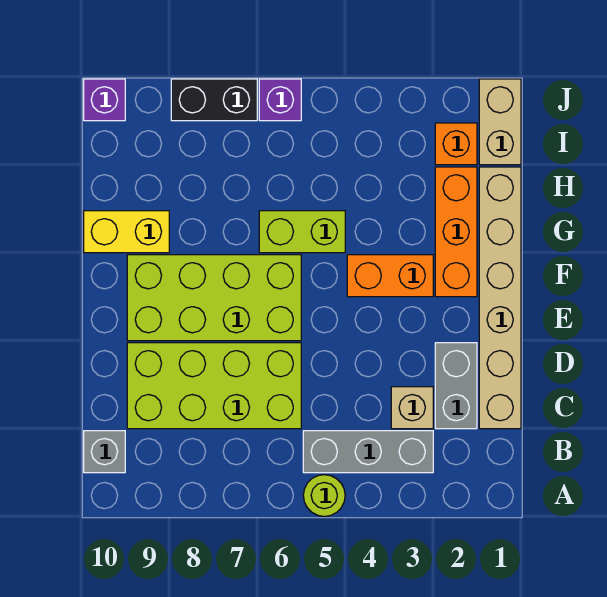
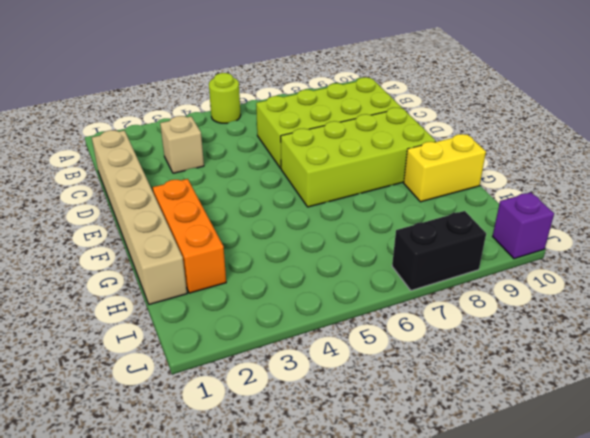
none -> grey 1x3 brick [303,431,433,473]
none -> grey 1x1 brick [84,431,125,473]
none -> grey 1x2 brick [435,343,477,429]

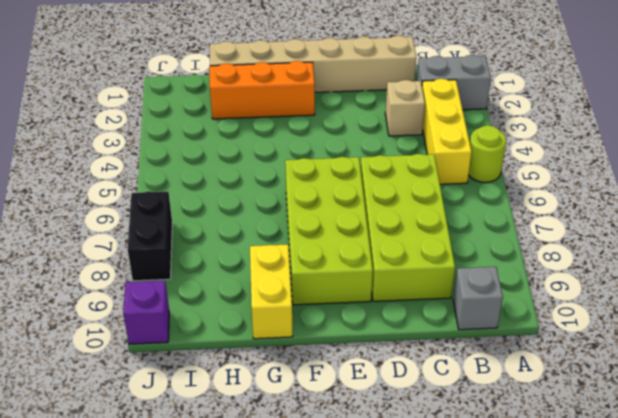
grey 1x2 brick [417,55,491,110] -> grey 1x2 brick moved to [435,343,477,429]
yellow 1x3 brick [422,79,472,184] -> grey 1x3 brick [303,431,433,473]
none -> orange 1x2 brick [347,255,433,297]
none -> lime 1x2 brick [259,211,345,253]
none -> tan 1x2 brick [479,79,521,165]

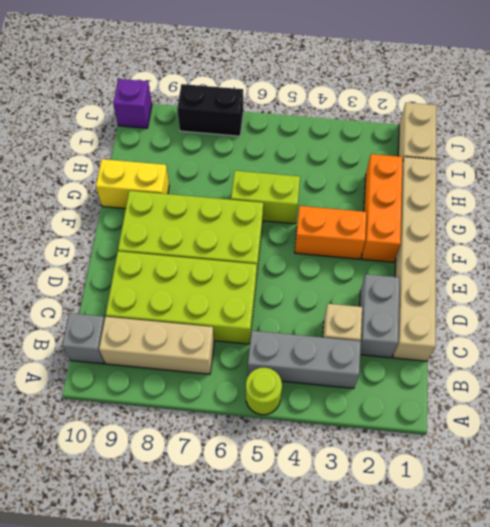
tan 1x3 brick [99,317,214,374] -> none
none -> orange 1x1 brick [435,123,477,165]
none -> purple 1x1 brick [259,79,301,121]

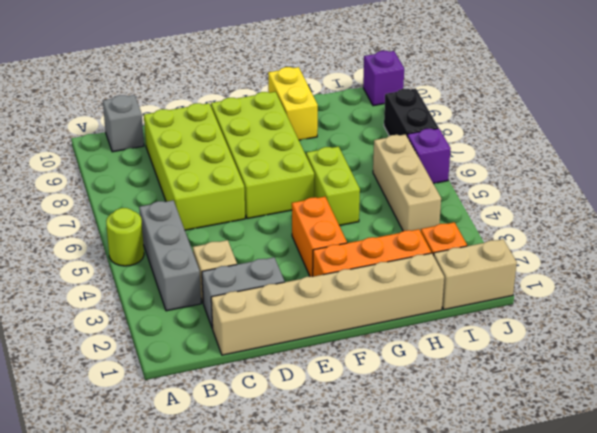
tan 1x3 brick [373,134,441,231] -> none

